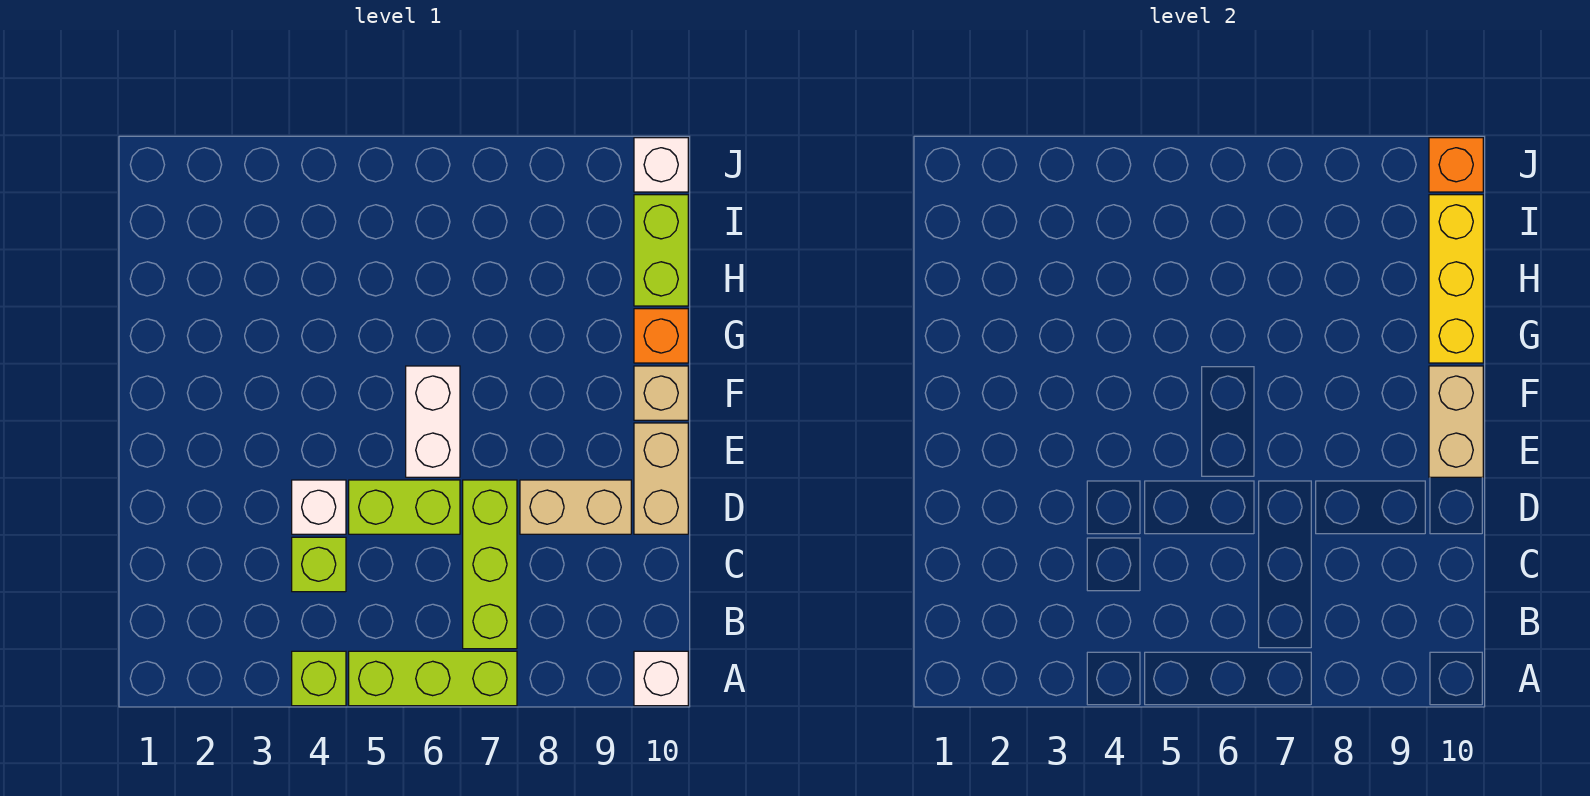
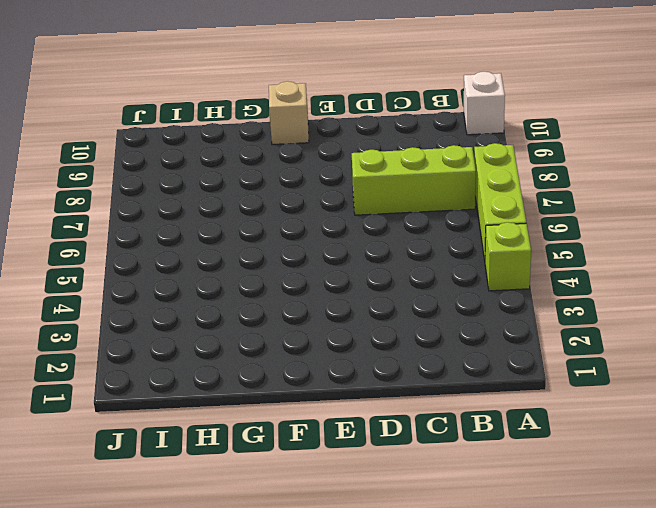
none -> lime 1x1 brick [292,537,346,592]
none -> white 1x1 brick [292,480,346,534]
none -> lime 1x2 brick [349,480,460,534]

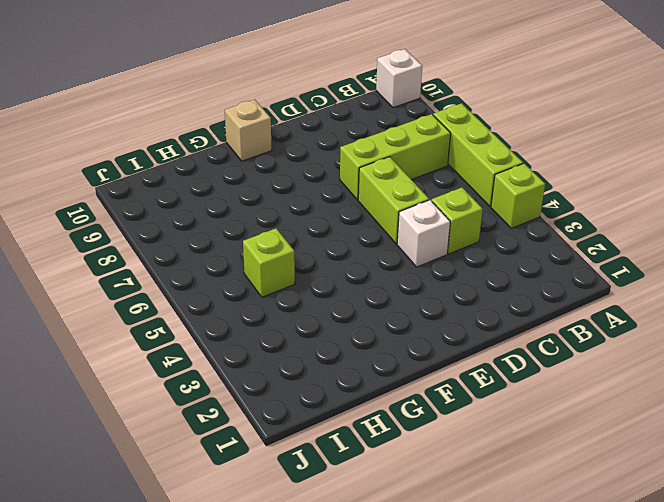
lime 1x1 brick [243,228,295,297] -> none
none -> tan 1x2 brick [520,480,631,534]
none -> tan 1x2 brick [634,423,688,534]
none -> white 1x2 brick [406,366,460,477]

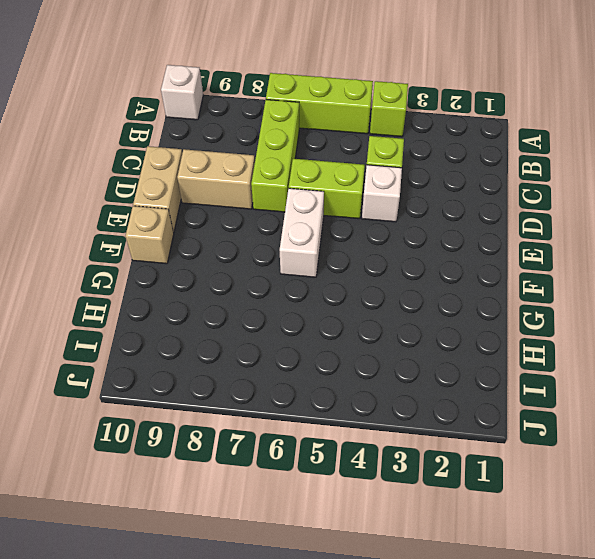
none -> orange 1x1 brick [634,309,688,363]
none -> lime 1x2 brick [634,195,688,306]
none -> white 1x1 brick [634,138,688,192]

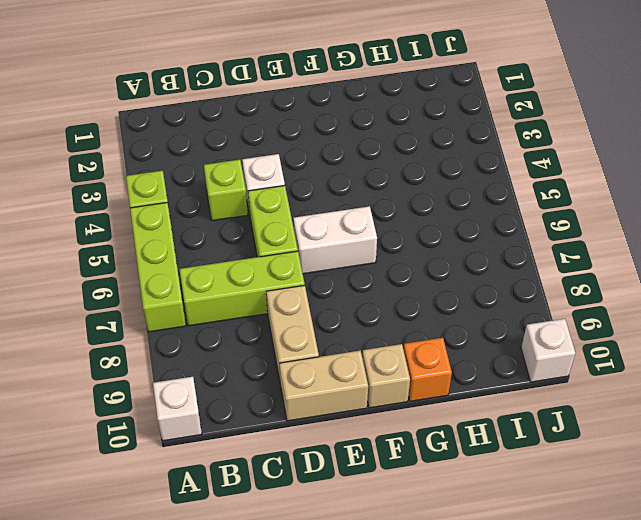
none -> lime 1x2 brick [634,195,688,306]
none -> tan 1x2 brick [1429,366,1483,477]
none -> yellow 1x3 brick [1429,195,1483,363]

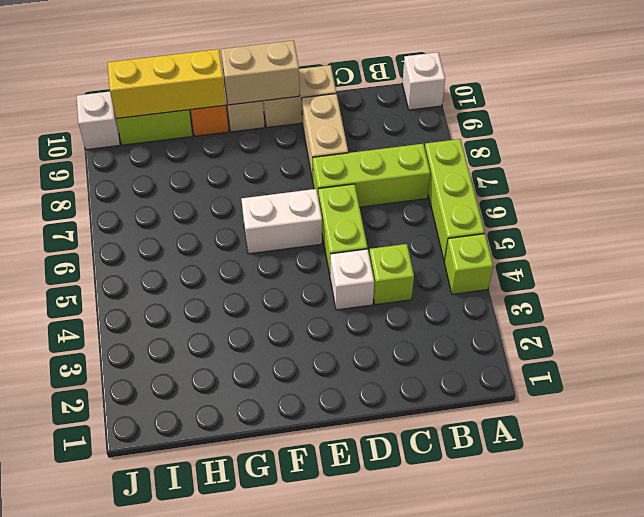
none -> orange 1x1 brick [1429,138,1483,192]

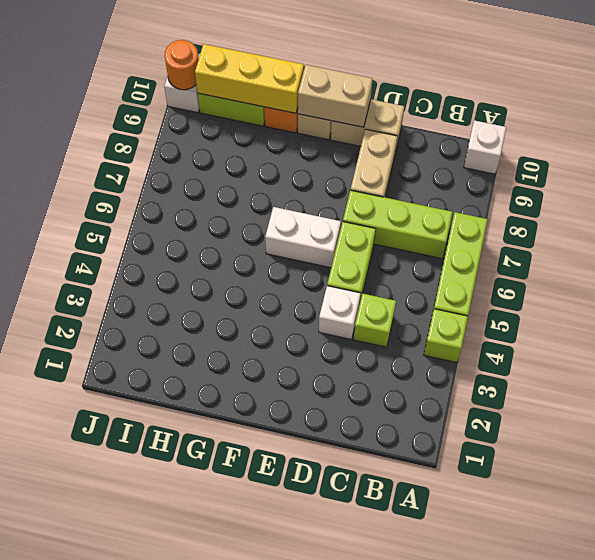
orange 1x1 round brick [165,40,199,90] -> orange 1x1 brick [1429,138,1483,192]

